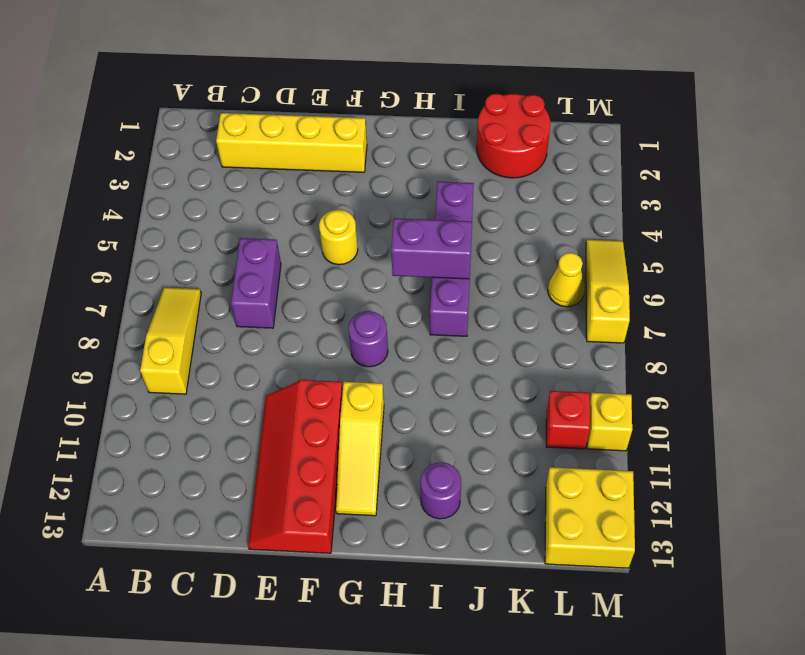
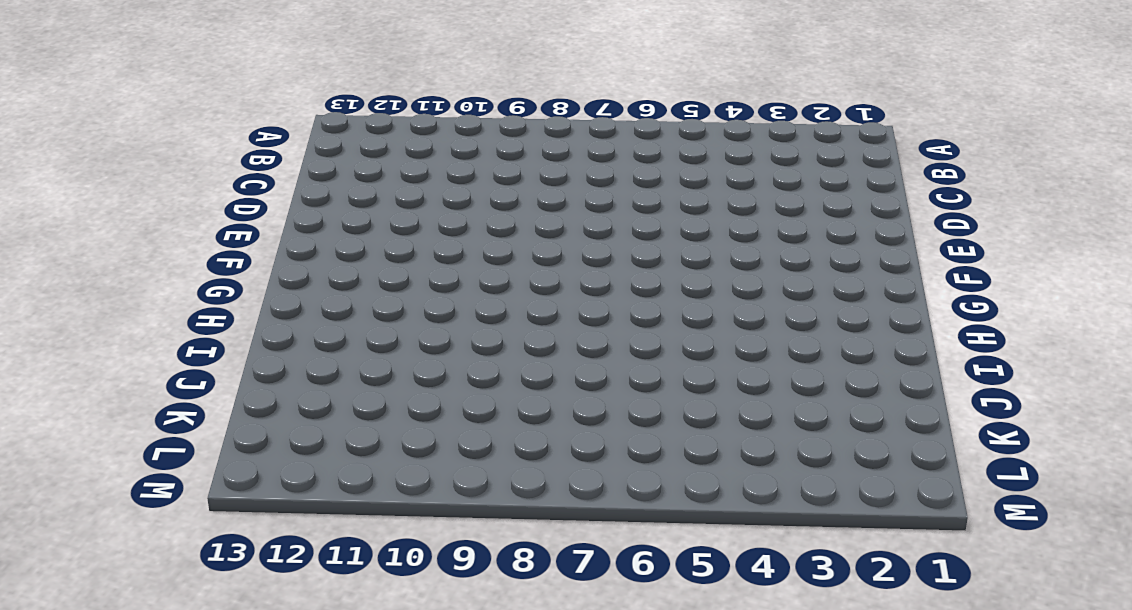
none -> yellow 1x3 slope [140,288,201,394]
none -> yellow 1x4 brick [216,113,367,172]
none -> purple 1x2 brick [231,238,281,328]

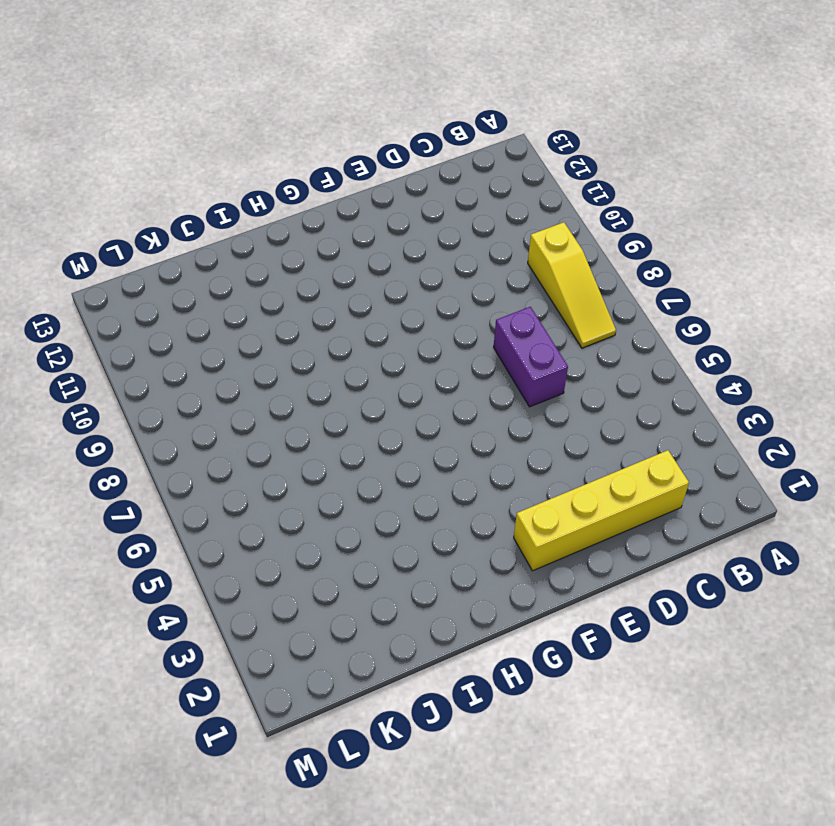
none -> red 2x4 slope [248,380,343,553]
none -> yellow 1x1 round brick [319,210,358,265]
none -> purple 1x1 round brick [348,311,388,367]

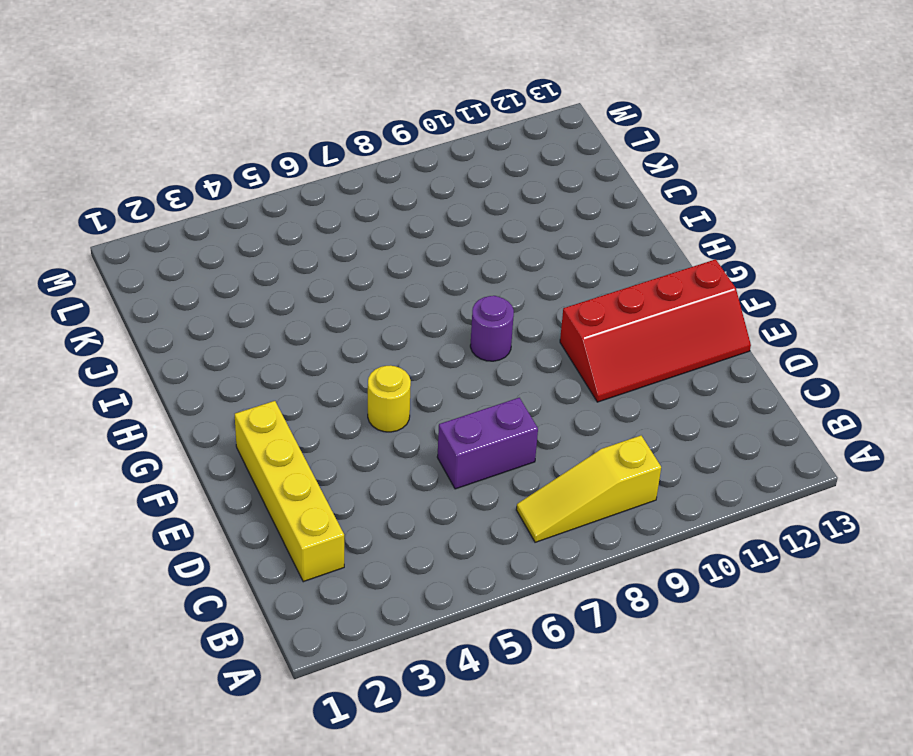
none -> yellow 1x3 slope [336,382,384,516]
none -> purple 1x4 brick [430,182,474,336]
none -> purple 1x1 round brick [420,462,461,519]

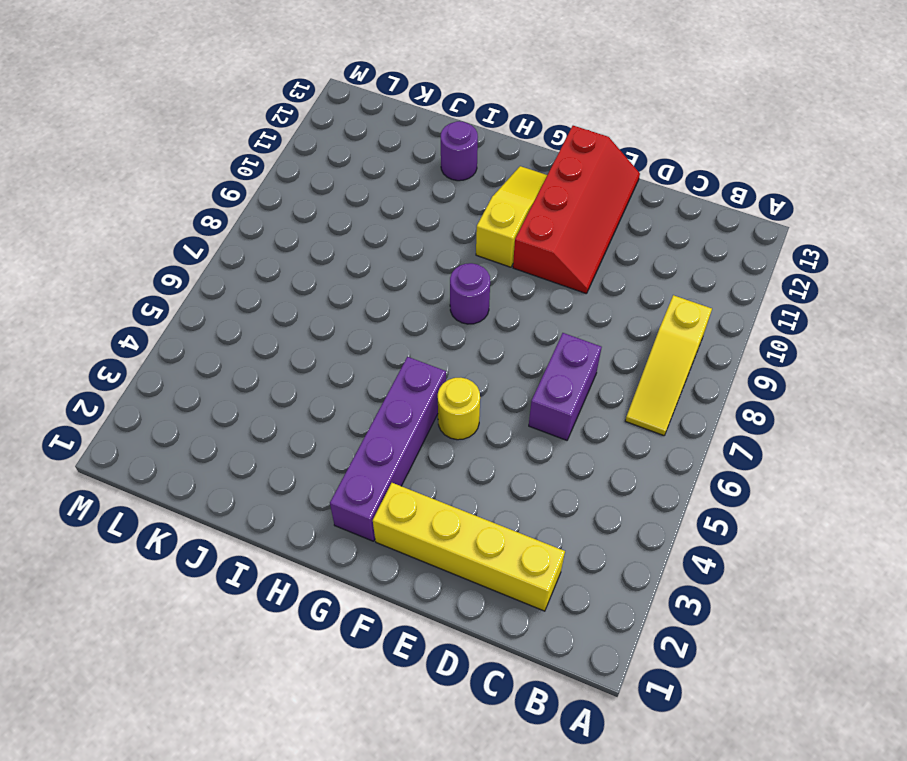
purple 1x4 brick [330,357,446,541] -> purple 1x4 brick moved to [430,182,474,336]
none -> red 2x2 round brick [477,94,551,178]
none -> yellow 1x1 cone [548,253,585,307]
none -> red 1x1 brick [546,391,590,449]

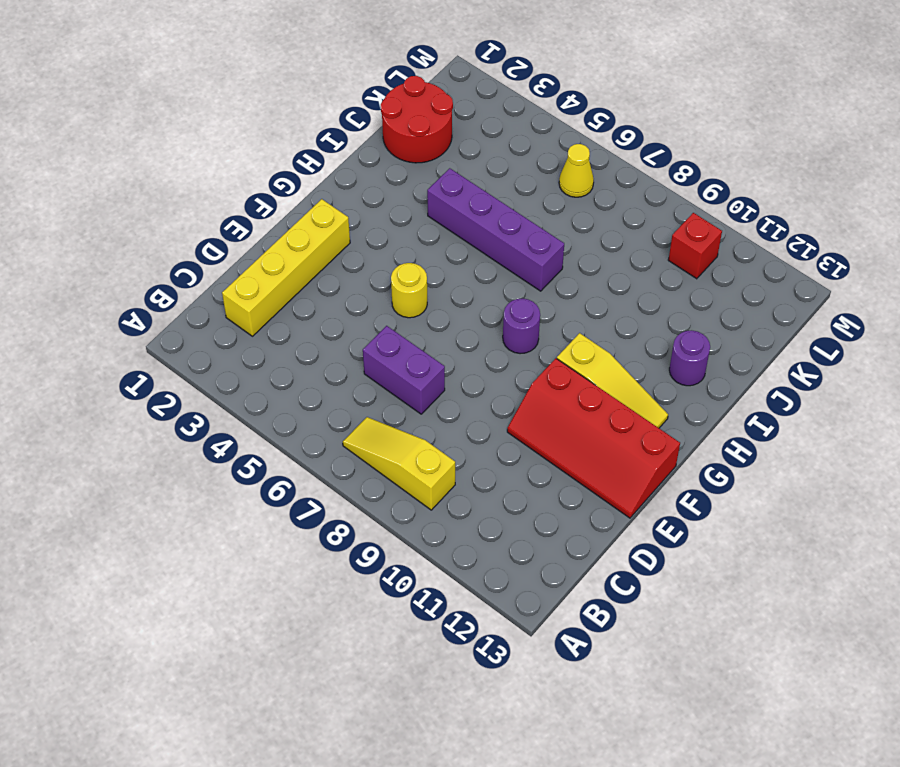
none -> yellow 2x2 brick [545,467,635,568]
none -> yellow 1x3 slope [586,240,630,343]
none -> yellow 1x1 brick [587,393,632,451]

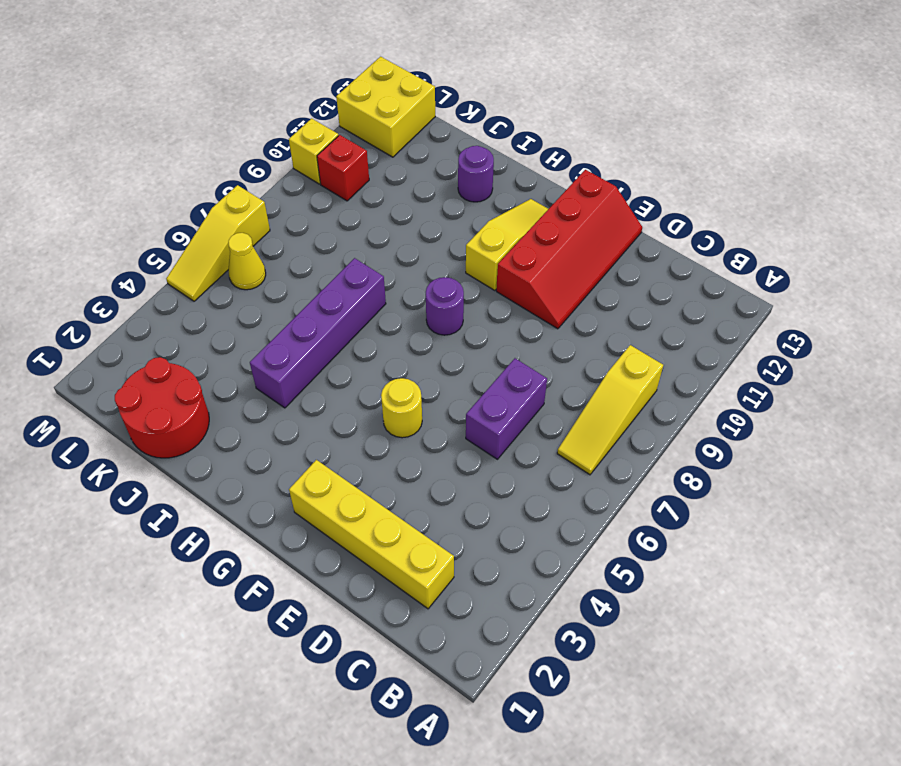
none -> purple 1x2 brick [391,218,472,279]

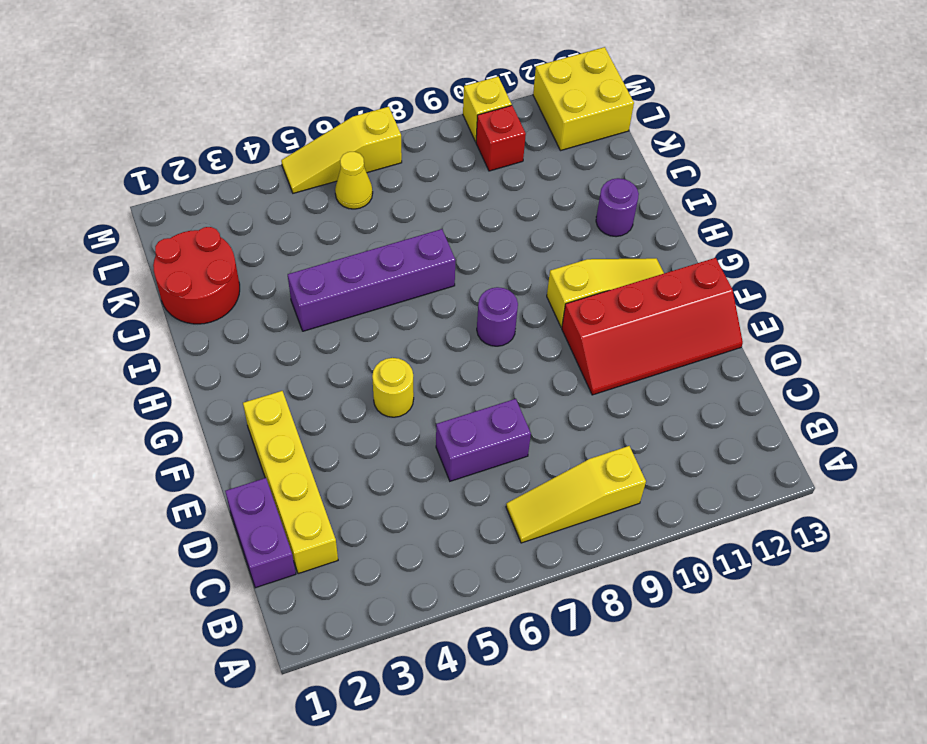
purple 1x2 brick [225,478,296,588] -> purple 1x2 brick moved to [391,218,472,279]

